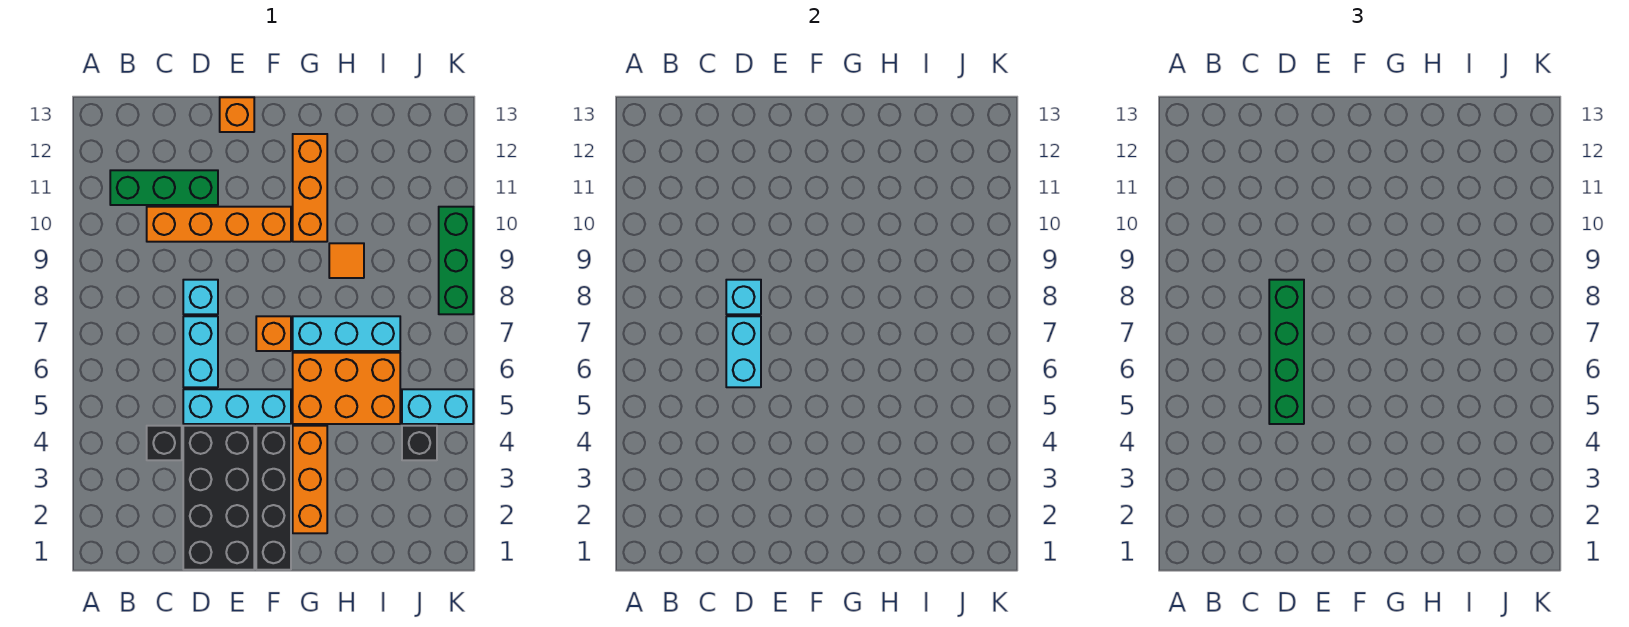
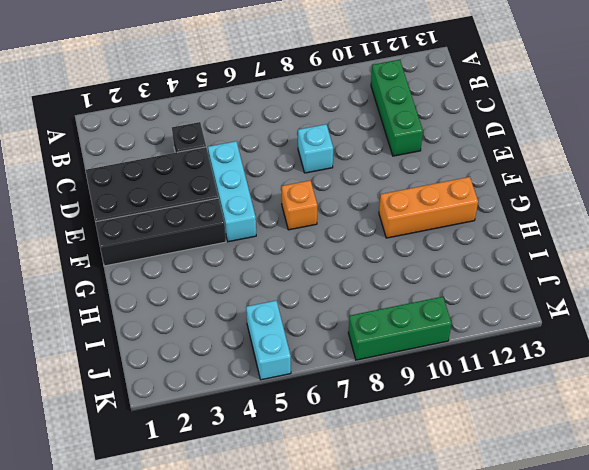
none -> orange 1x4 brick [147,207,291,242]
none -> cyan 1x2 brick [183,316,218,387]
none -> orange 1x1 brick [220,97,254,132]

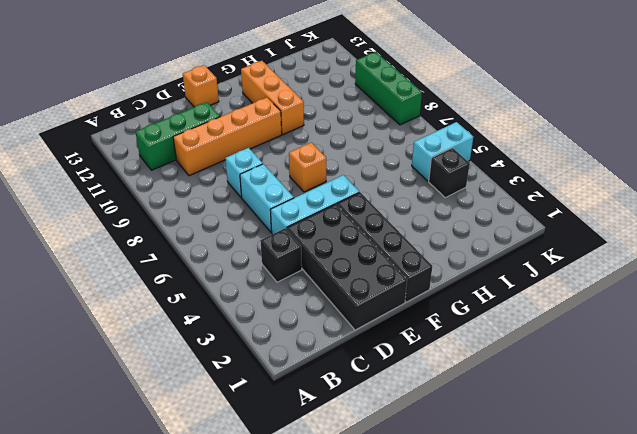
none -> orange 1x3 brick [293,426,327,533]
none -> orange 2x3 brick [293,353,400,424]
none -> cyan 1x3 brick [293,316,400,351]

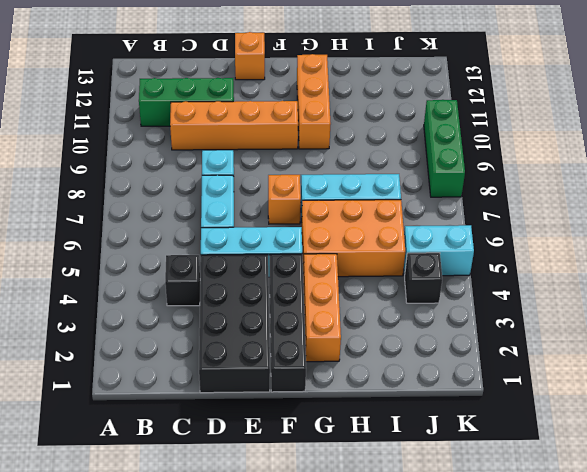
none -> orange 1x1 tile [329,243,364,278]
none -> cyan 1x2 brick [726,316,761,387]
none -> cyan 1x1 brick [726,280,761,314]

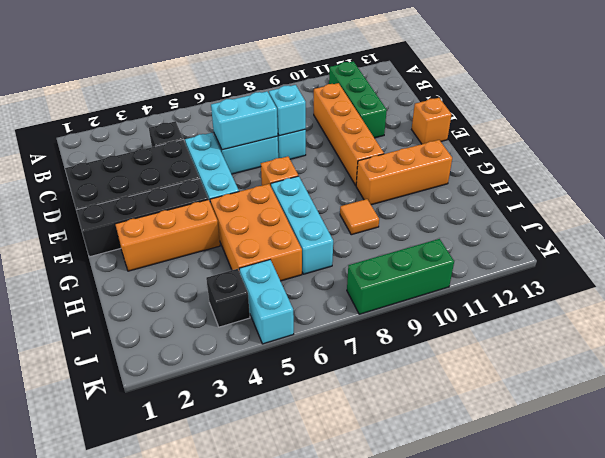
none -> green 1x4 brick [1269,280,1304,424]

